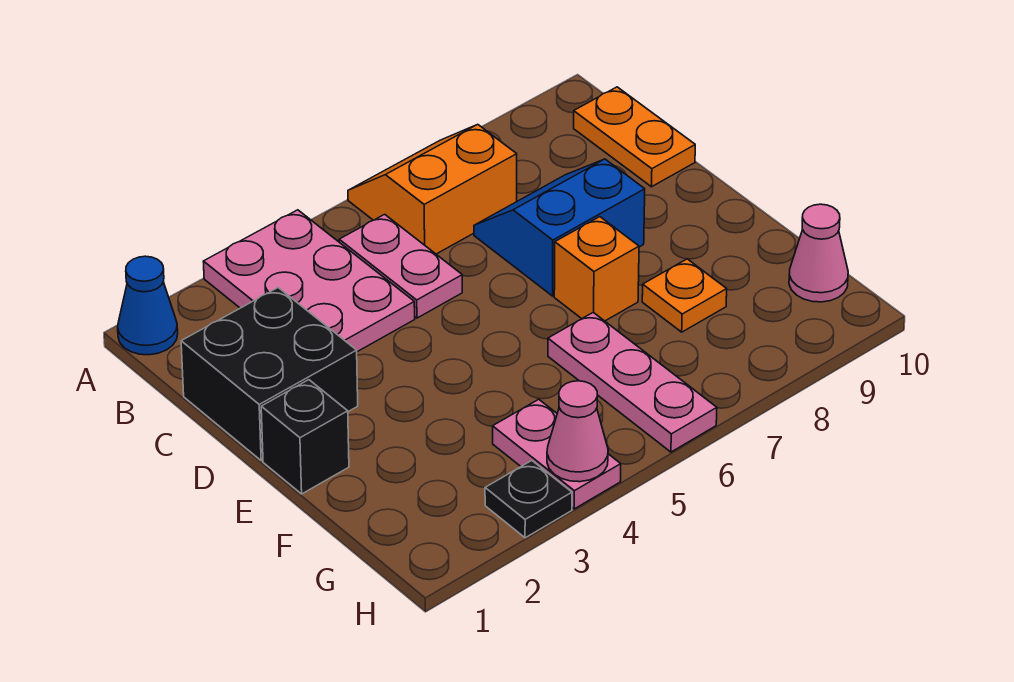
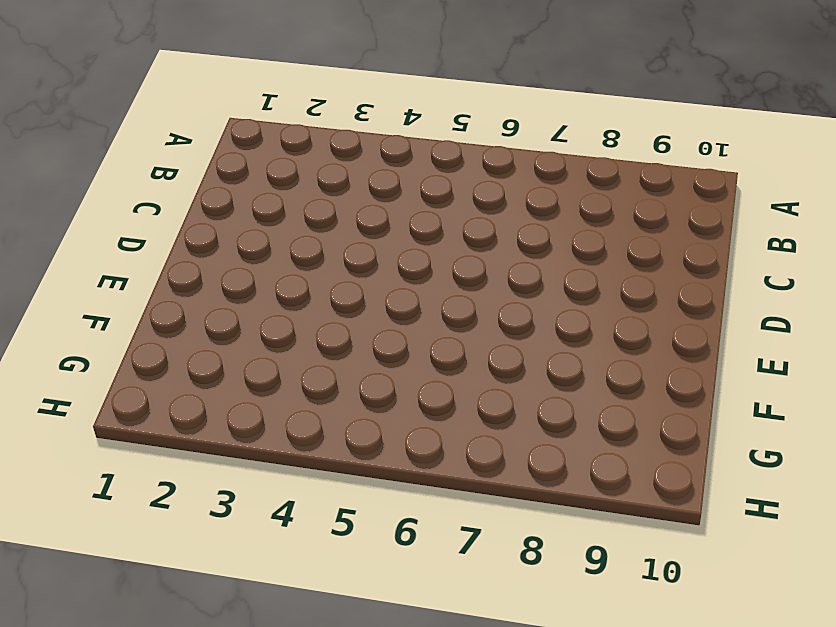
none -> blue 1x1 cone [118,256,178,355]
none -> pink 2x3 plate [203,210,415,352]
none -> orange 2x2 slope [348,124,517,254]

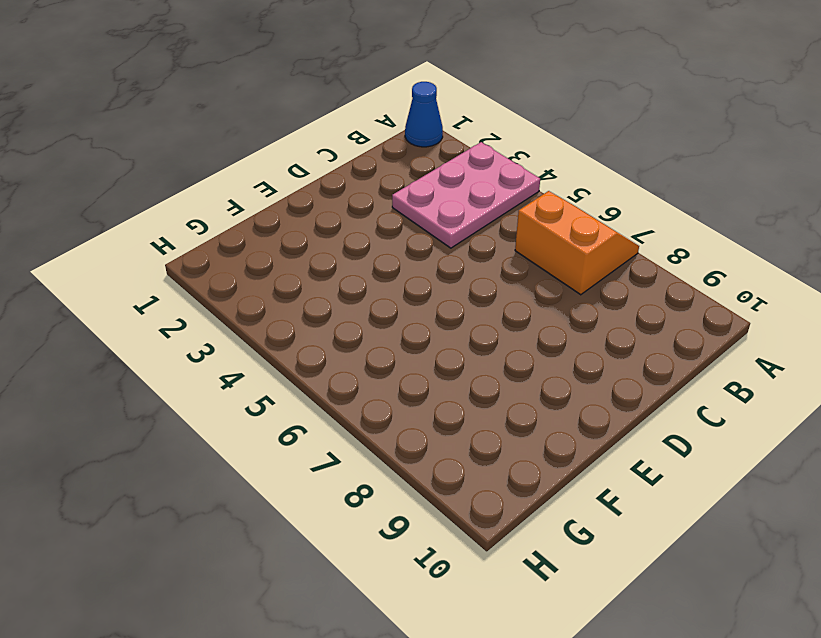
none -> pink 1x2 plate [339,214,462,318]
none -> orange 1x2 plate [574,87,695,187]
none -> black 2x2 brick [181,288,358,461]

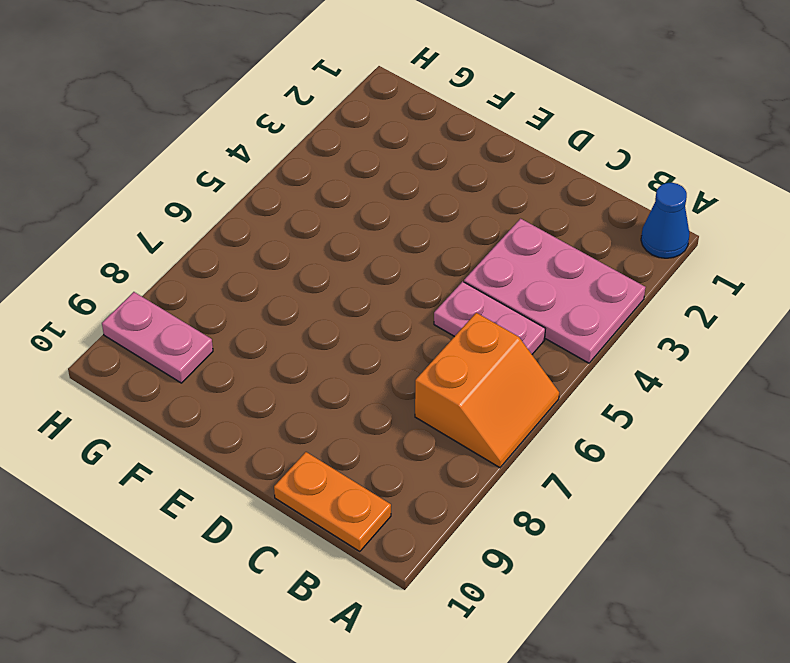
pink 1x2 plate [102,292,213,383] -> pink 1x2 plate moved to [493,399,621,509]
none -> black 2x2 brick [181,288,358,461]
none -> blue 2x2 slope [474,159,645,296]
none -> black 1x1 brick [261,380,349,494]

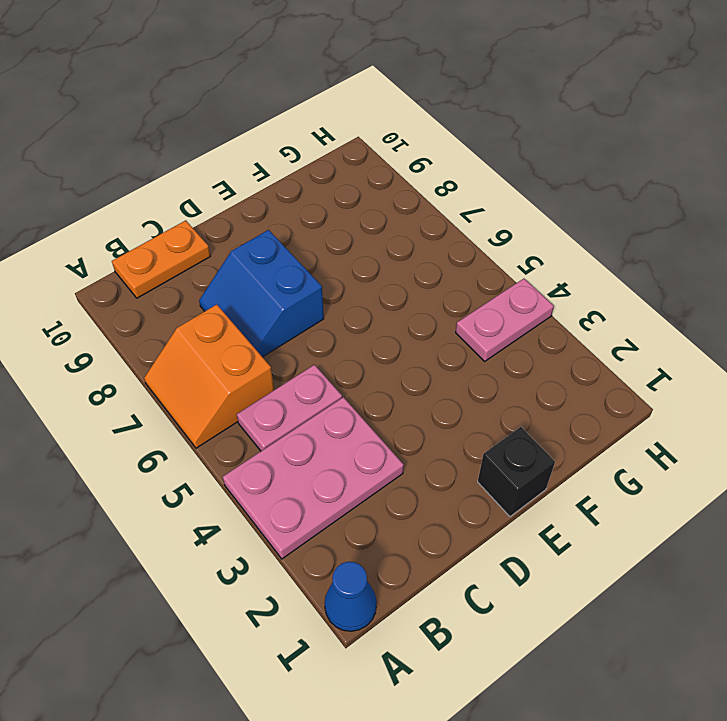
none -> black 2x2 brick [181,288,358,461]
none -> orange 1x1 brick [554,217,639,321]
none -> pink 1x3 plate [548,312,717,452]

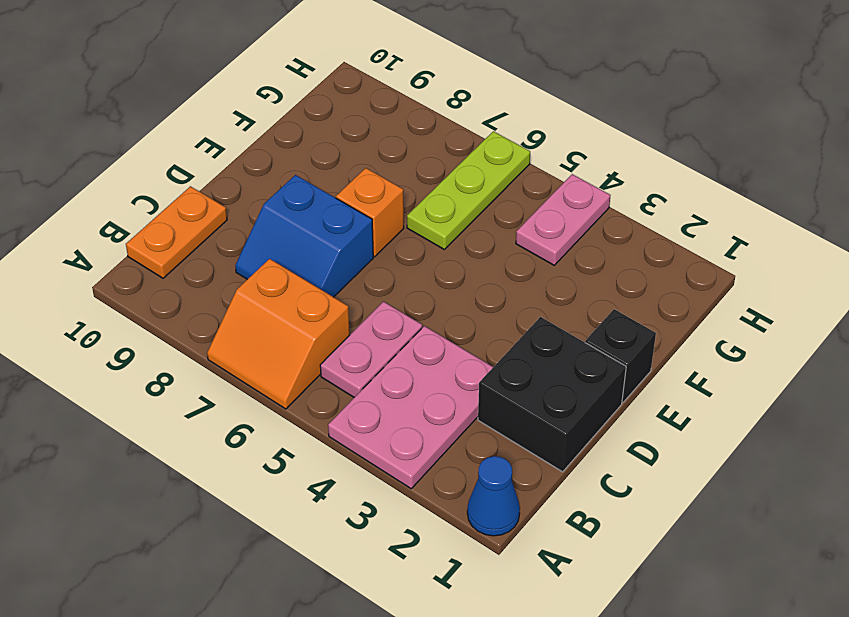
lime 1x3 plate [407,131,530,250] -> pink 1x3 plate [548,312,717,452]
none -> orange 1x1 plate [642,259,727,332]
none -> pink 1x1 cone [789,204,848,302]
none -> black 1x1 plate [485,461,572,538]

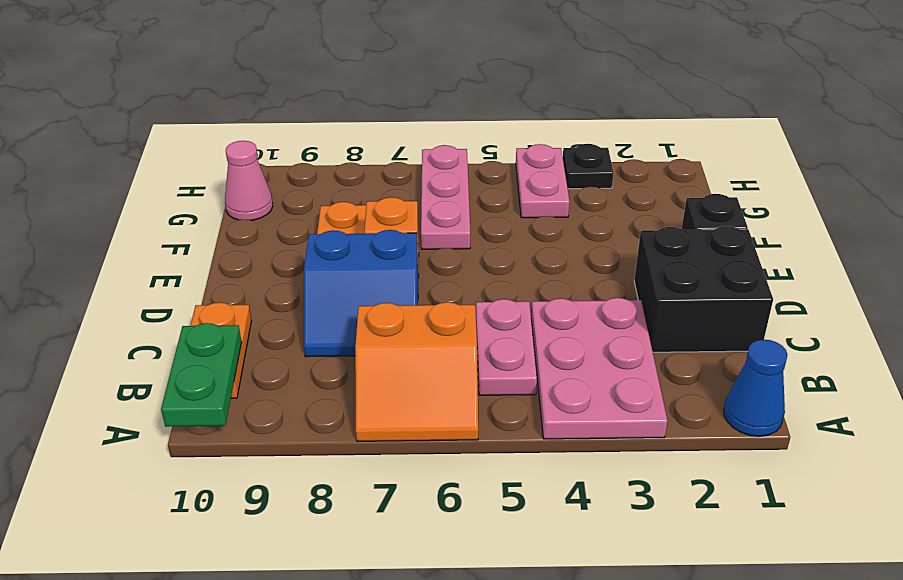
green 1x2 plate [161,323,242,427] -> none
none -> pink 1x1 cone [547,381,608,482]

